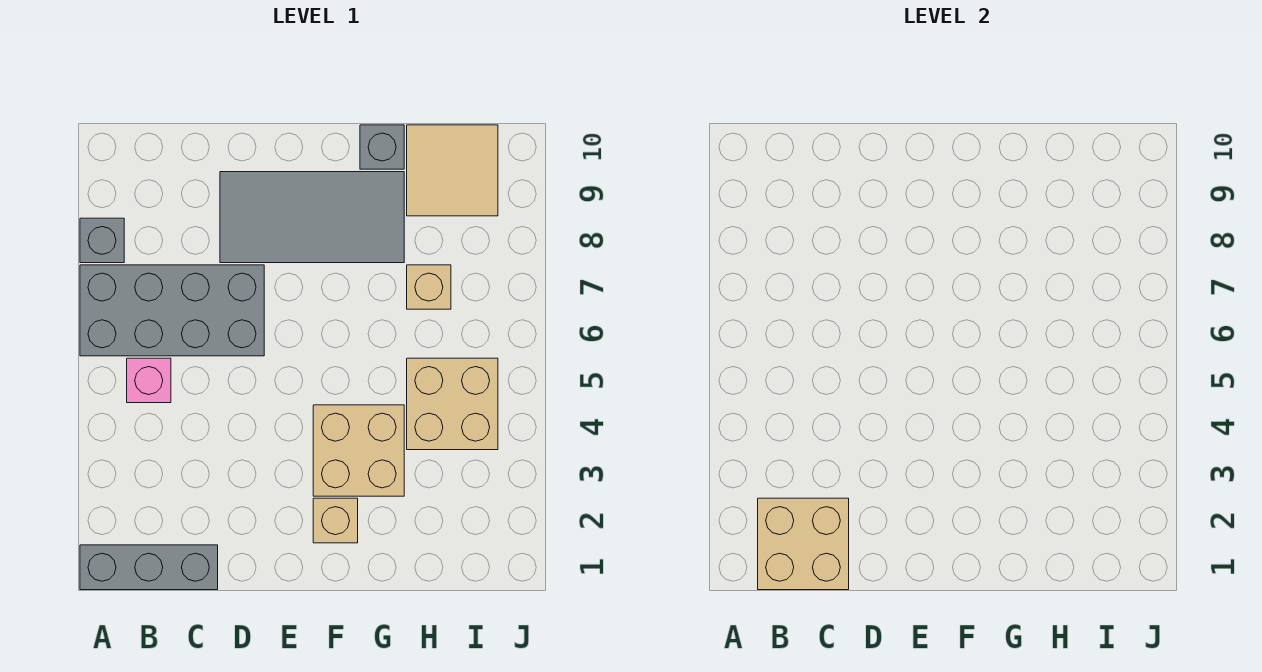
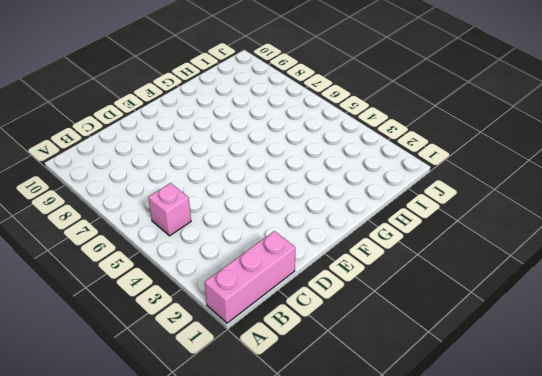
pink 1x3 brick [205,231,295,323] -> grey 1x3 brick [80,545,218,590]
none -> grey 2x4 brick [80,265,264,356]
none -> grey 1x1 brick [80,218,124,263]
none -> grey 2x4 tile [220,172,404,263]

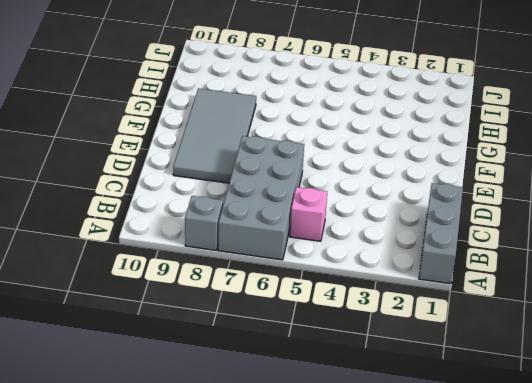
none -> tan 1x1 brick [313,498,358,543]
none -> tan 2x2 brick [313,405,404,496]
none -> grey 1x1 brick [360,125,404,169]

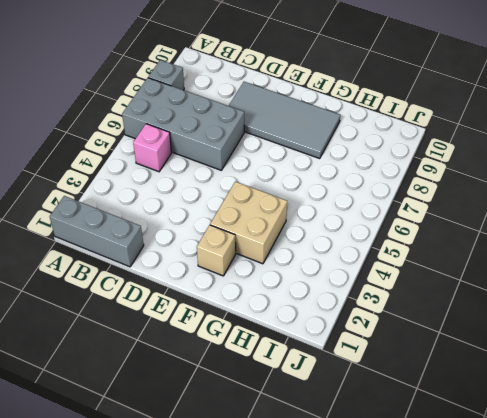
none -> grey 1x1 brick [360,125,404,169]
none -> tan 2x2 brick [407,358,498,450]
none -> tan 1x1 brick [407,265,451,309]

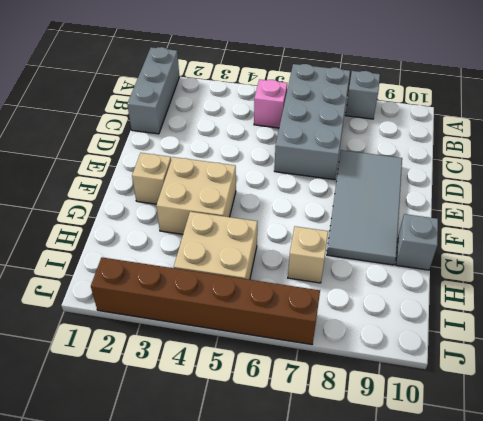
brown 1x6 brick [91,257,320,345] -> none
none -> tan 2x2 tile [407,125,498,216]
none -> tan 2x2 brick [758,498,849,590]

